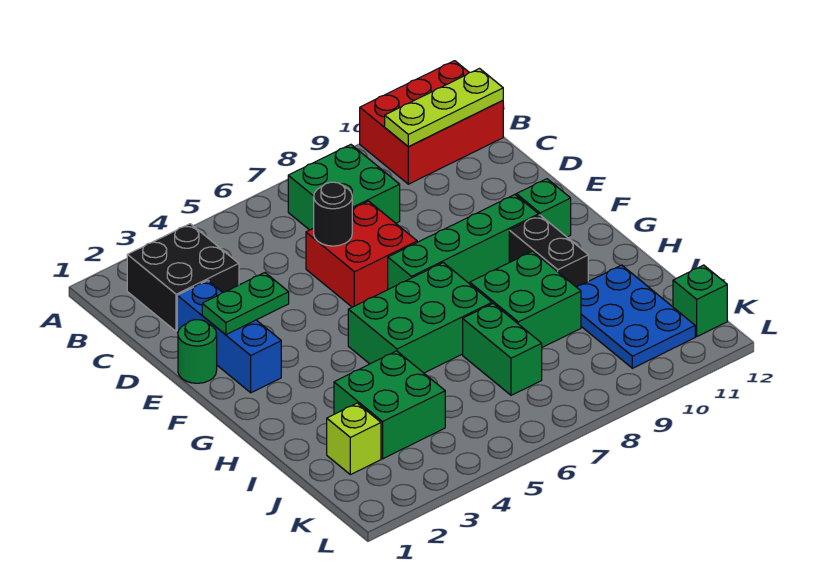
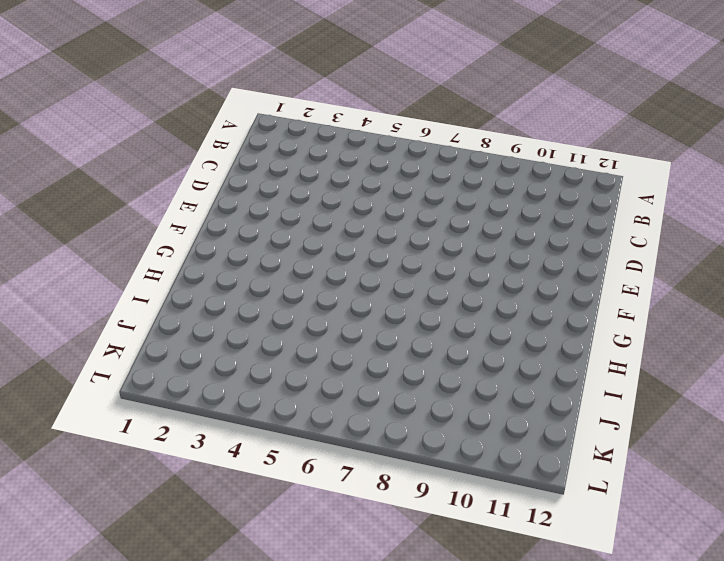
none -> red 2x3 brick [360,61,503,184]
none -> black 2x2 brick [127,224,239,331]
none -> green 2x2 brick [288,145,400,230]

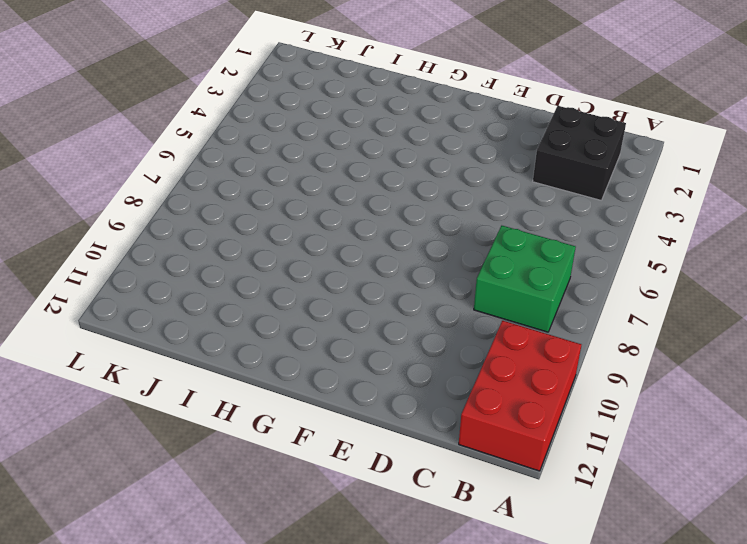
none -> blue 1x3 brick [177,280,281,393]
none -> red 2x2 brick [306,201,417,307]
none -> green 1x1 round brick [178,320,217,383]

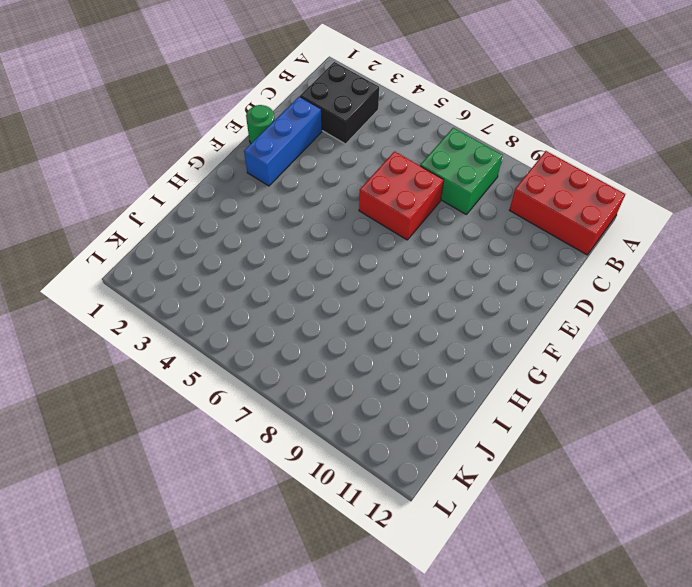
none -> green 1x4 brick [388,195,539,289]
none -> green 1x1 brick [516,179,571,237]
none -> green 2x3 brick [348,263,492,373]

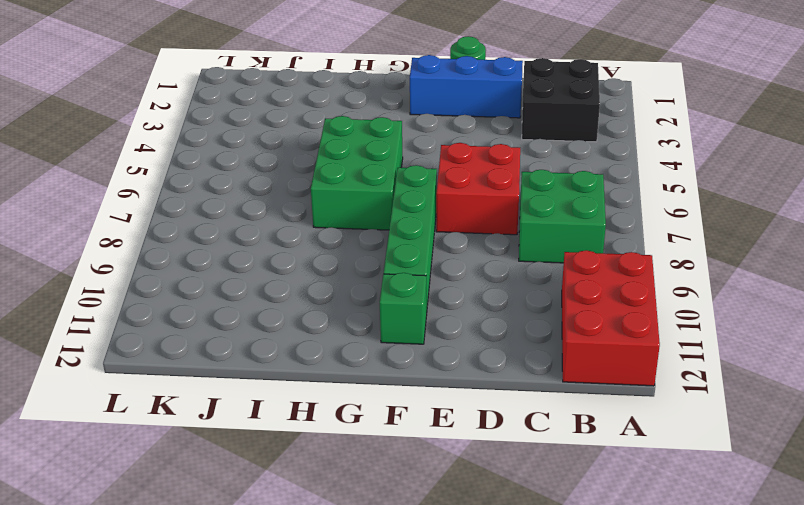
none -> black 1x2 brick [509,215,588,287]
none -> green 2x2 brick [470,251,581,347]
none -> green 2x2 brick [334,351,445,459]

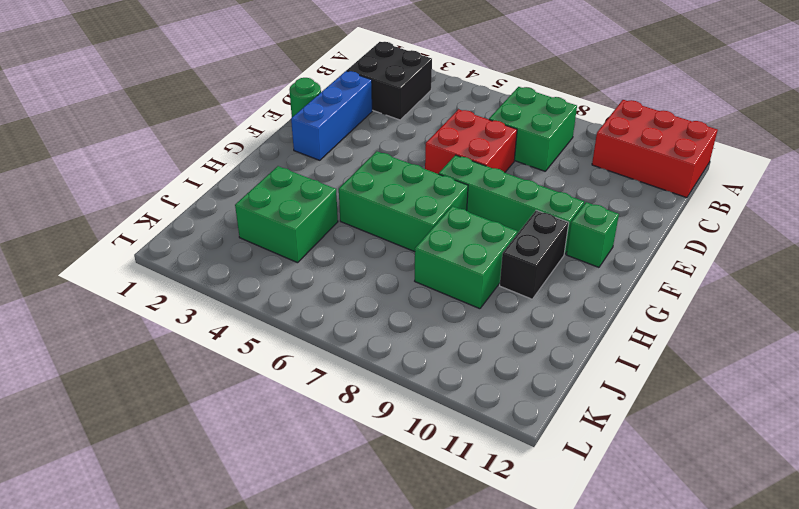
none -> green 1x2 brick [463,304,542,395]
none -> blue 2x3 plate [577,265,695,368]
none -> lime 1x1 brick [327,403,381,475]

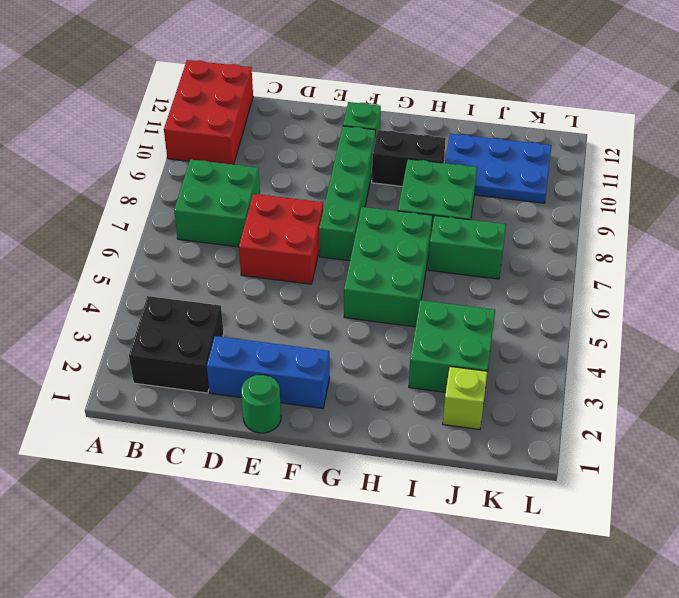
none -> green 1x1 brick [673,265,727,336]
none -> lime 1x3 plate [385,69,503,147]
none -> black 1x1 round brick [314,182,352,246]

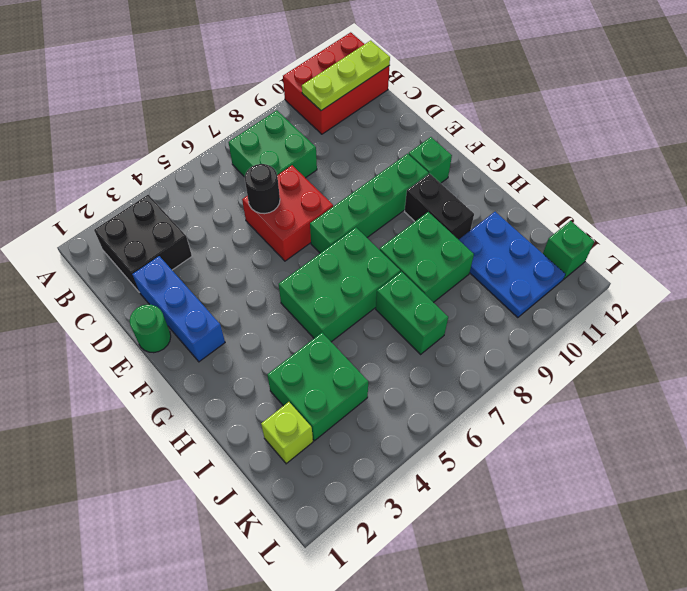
none -> green 1x2 plate [202,273,289,335]

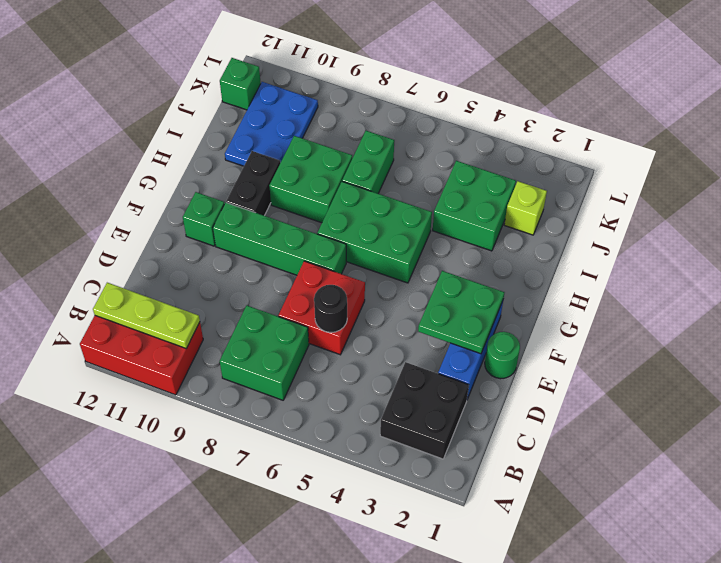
green 2x2 plate [418,271,505,354] -> green 1x2 plate [202,273,289,335]

